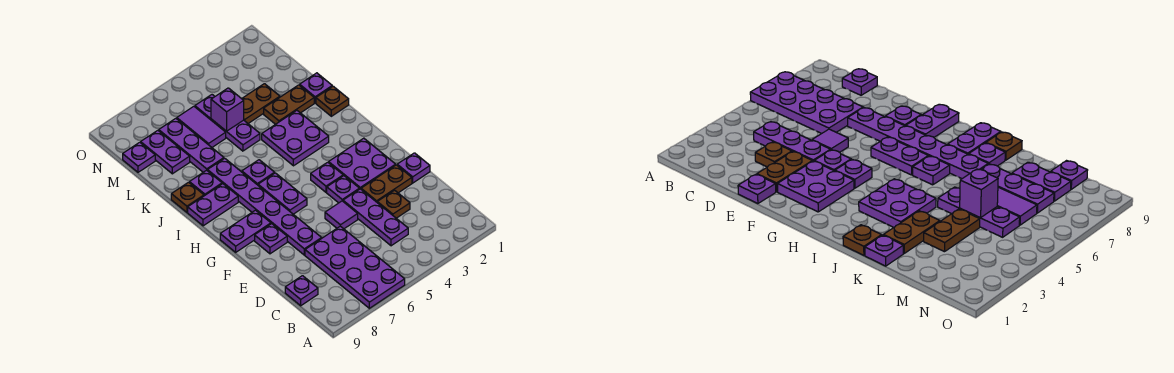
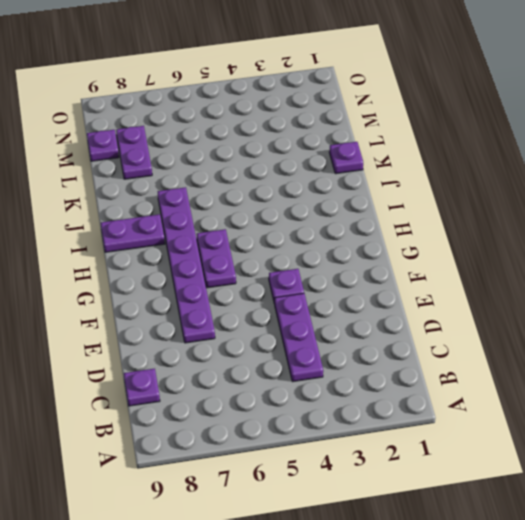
none -> purple 2x4 plate [305,226,405,308]
none -> brown 1x1 plate [377,190,410,218]
none -> purple 1x1 plate [397,153,430,183]

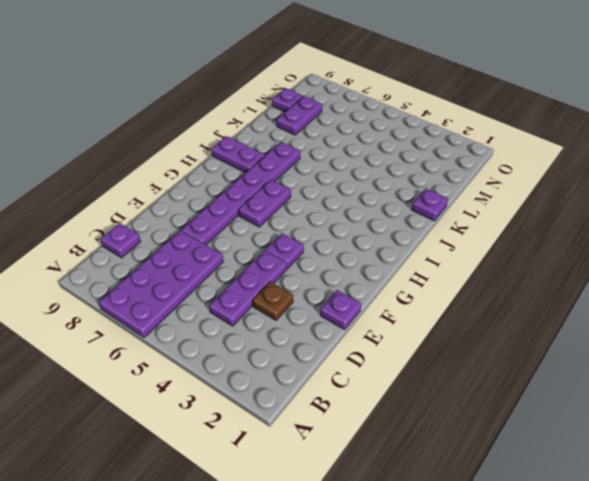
none -> brown 1x2 plate [361,165,412,202]
none -> purple 1x1 tile [325,201,358,229]
none -> purple 2x2 plate [329,138,396,189]

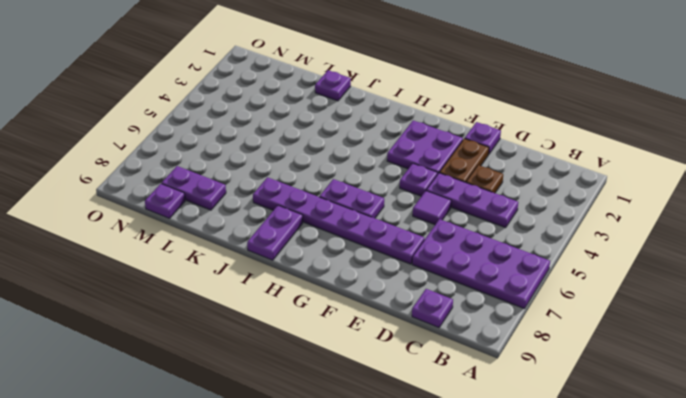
none -> purple 1x1 plate [255,224,287,254]
none -> purple 1x1 plate [311,162,343,192]
none -> purple 1x2 plate [220,210,271,252]

